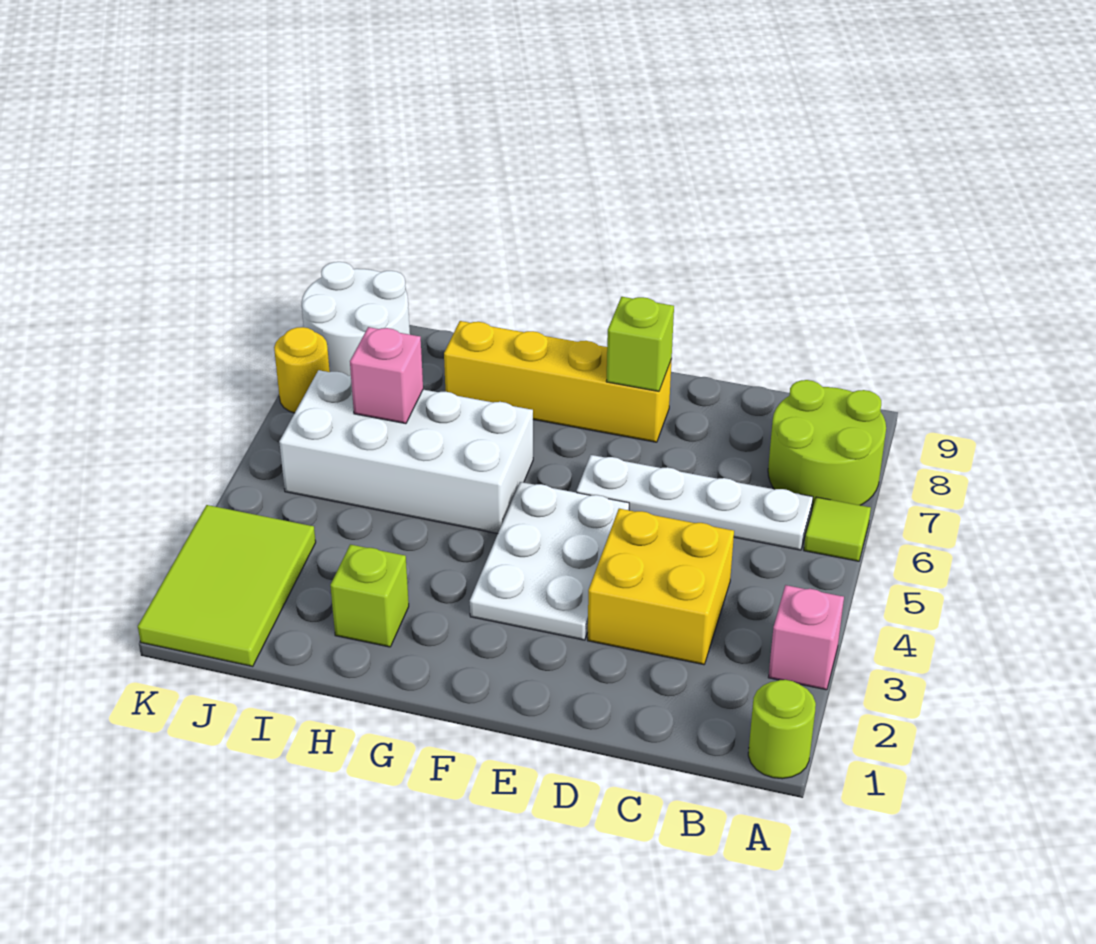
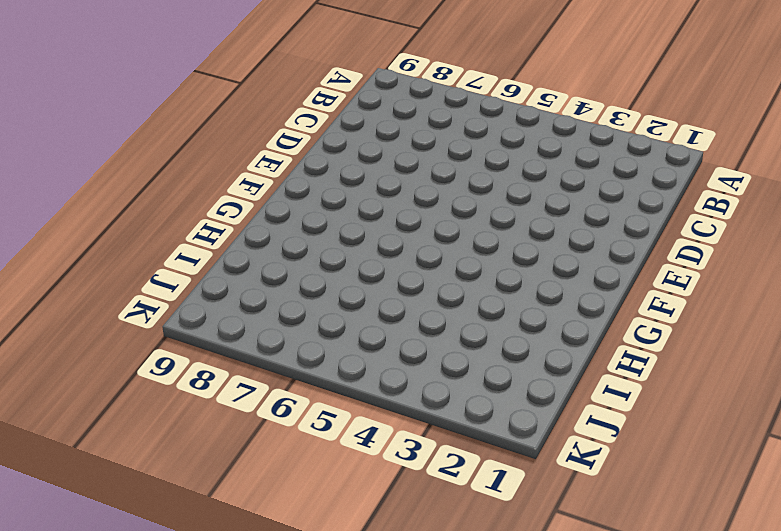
none -> lime 1x1 round brick [748,680,816,779]
none -> pink 1x1 brick [768,585,844,690]
none -> lime 1x1 tile [804,497,871,561]

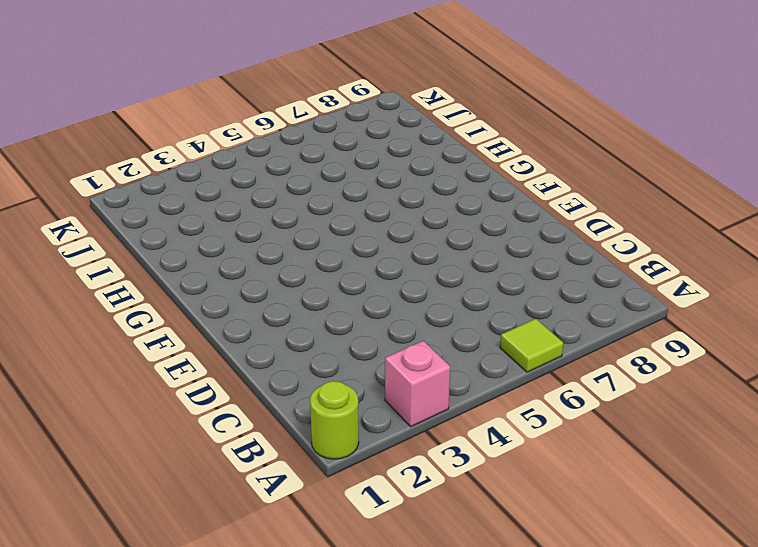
none -> lime 2x2 round brick [768,380,886,509]
none -> white 1x4 plate [576,455,813,550]
none -> yellow 2x2 brick [588,509,734,665]

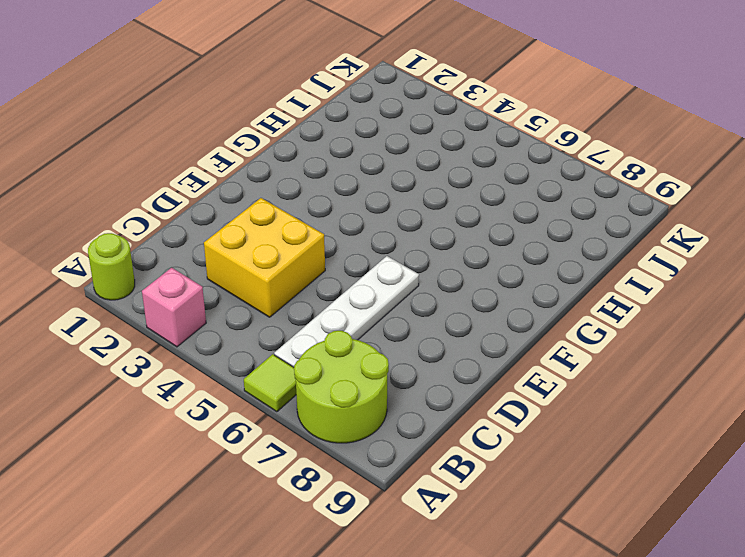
none -> white 2x3 plate [470,482,629,640]
none -> yellow 1x4 brick [444,321,672,442]
none -> white 2x4 brick [279,370,533,534]

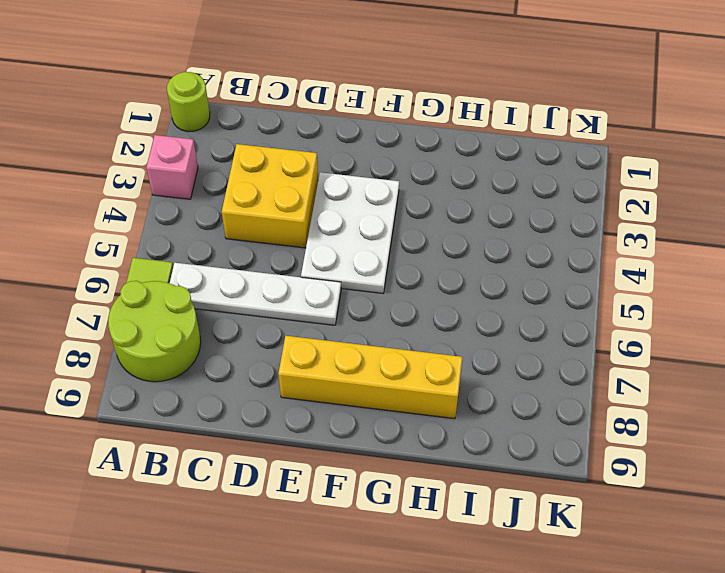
none -> white 2x4 brick [279,370,533,534]
none -> lime 1x1 brick [330,544,409,647]
none -> lime 2x3 tile [138,505,316,667]

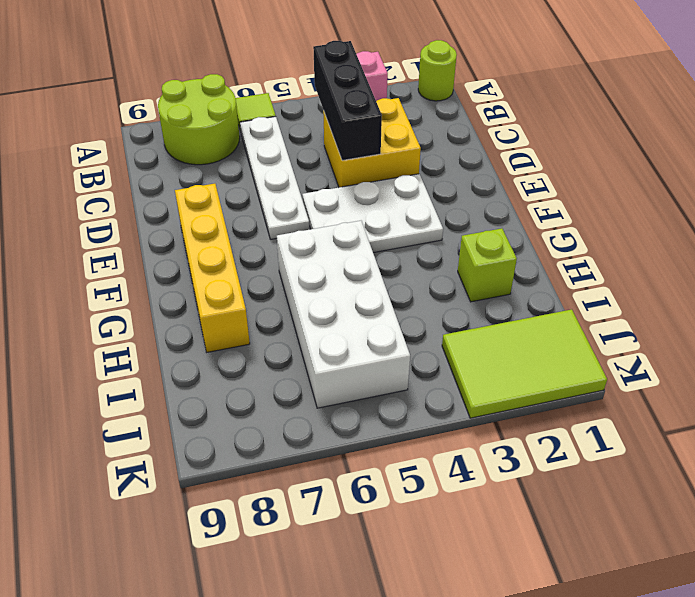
black 1x3 brick [313,41,382,160] -> none
none -> white 2x2 round brick [302,262,410,376]
none -> yellow 1x1 round brick [274,327,330,413]
none -> lime 1x1 brick [606,297,674,391]

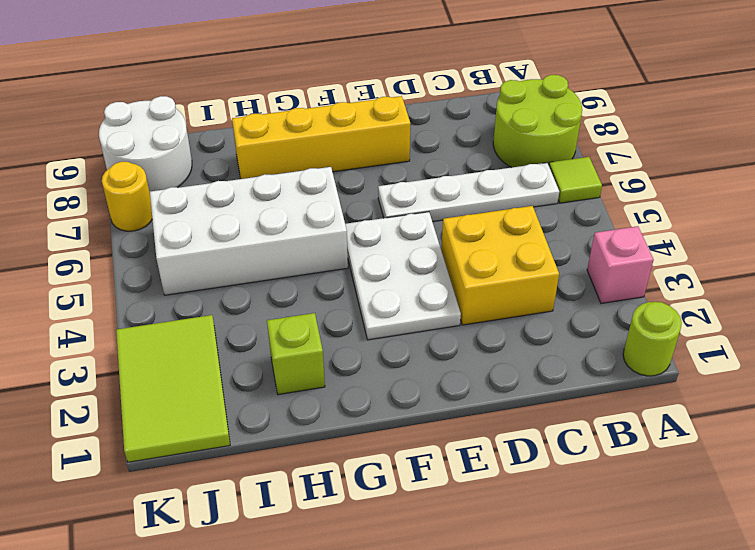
none -> lime 1x1 brick [606,297,674,391]
none -> pink 1x1 brick [350,327,423,424]

